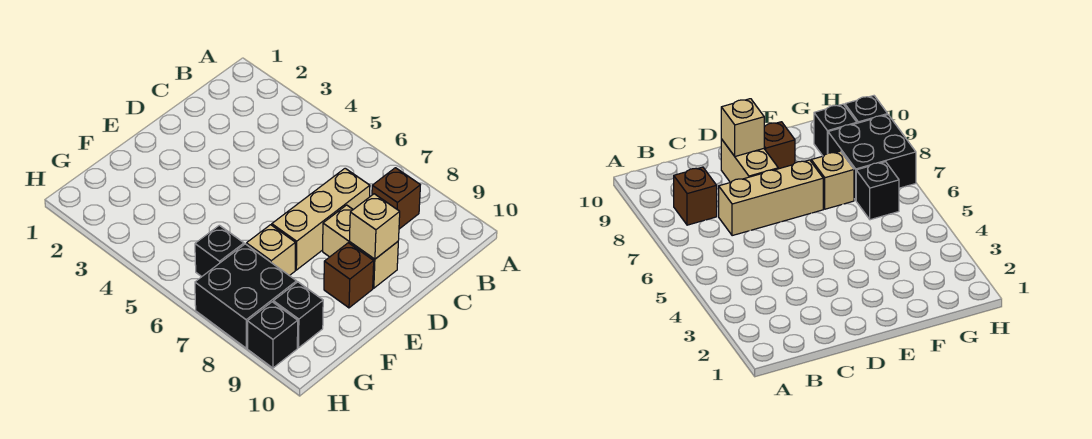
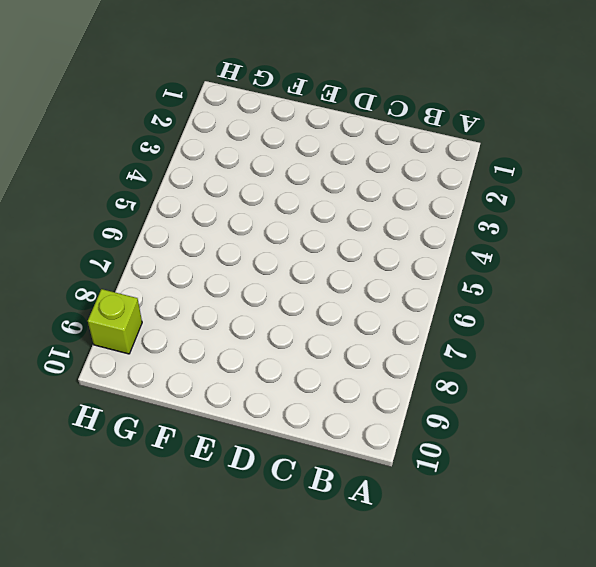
lime 1x1 brick [88,289,142,354] -> black 1x1 brick [247,302,298,368]
none -> brown 1x1 brick [372,168,420,229]
none -> tan 1x3 brick [272,168,370,270]

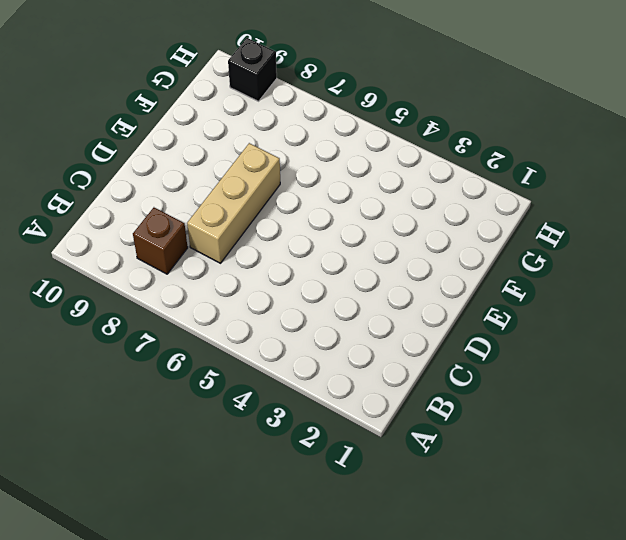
none -> tan 1x2 brick [323,205,398,288]
none -> brown 1x1 brick [324,243,374,308]

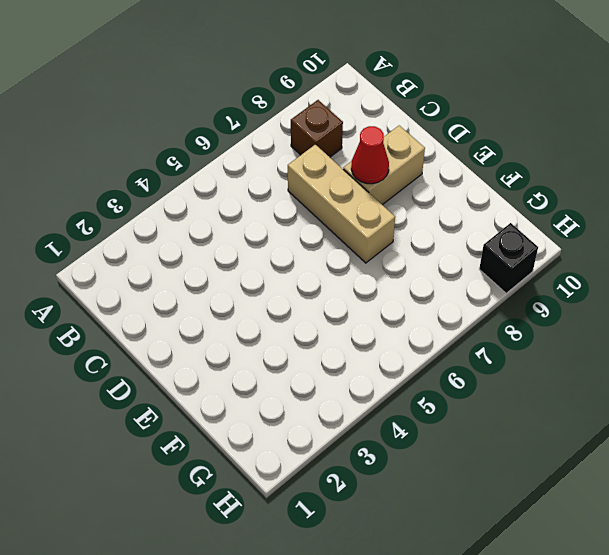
red 1x1 cone [351,126,389,184] -> none
none -> brown 1x1 brick [324,243,374,308]
none -> tan 1x1 brick [246,225,295,276]

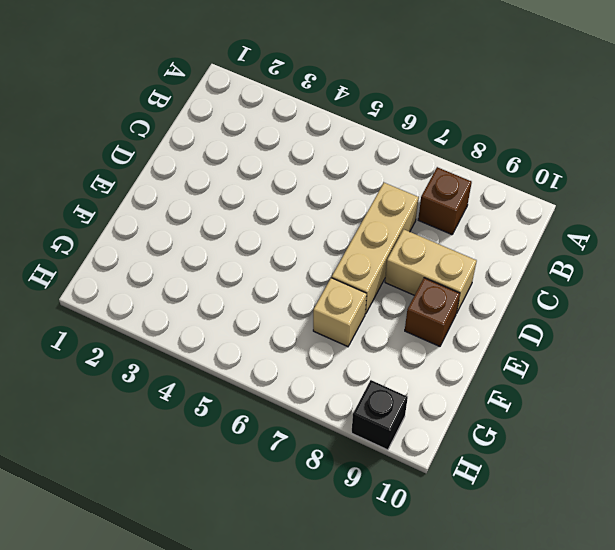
none -> black 1x1 brick [195,225,244,277]
none -> black 2x2 brick [195,244,297,348]

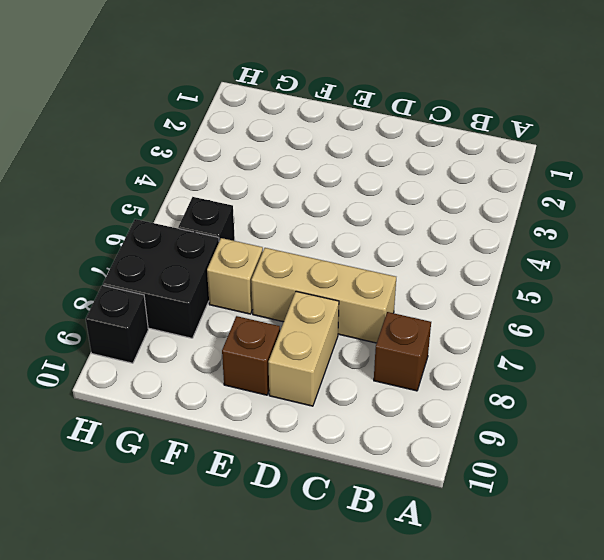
none -> black 1x1 brick [273,282,323,348]
none -> tan 1x1 brick [349,194,400,259]

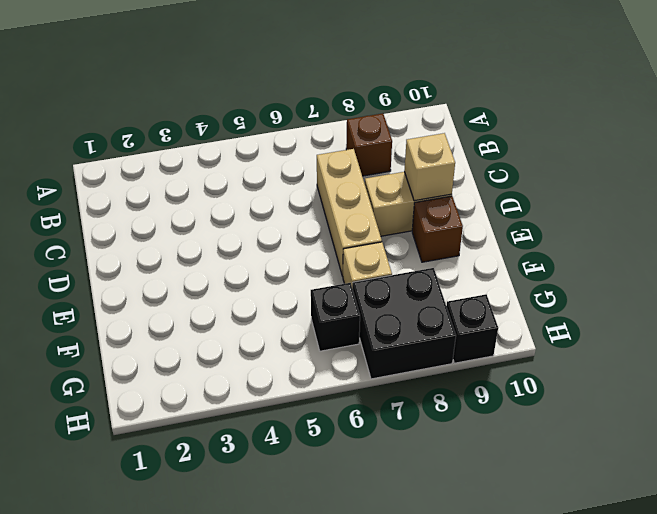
none -> black 1x1 brick [273,282,323,348]

